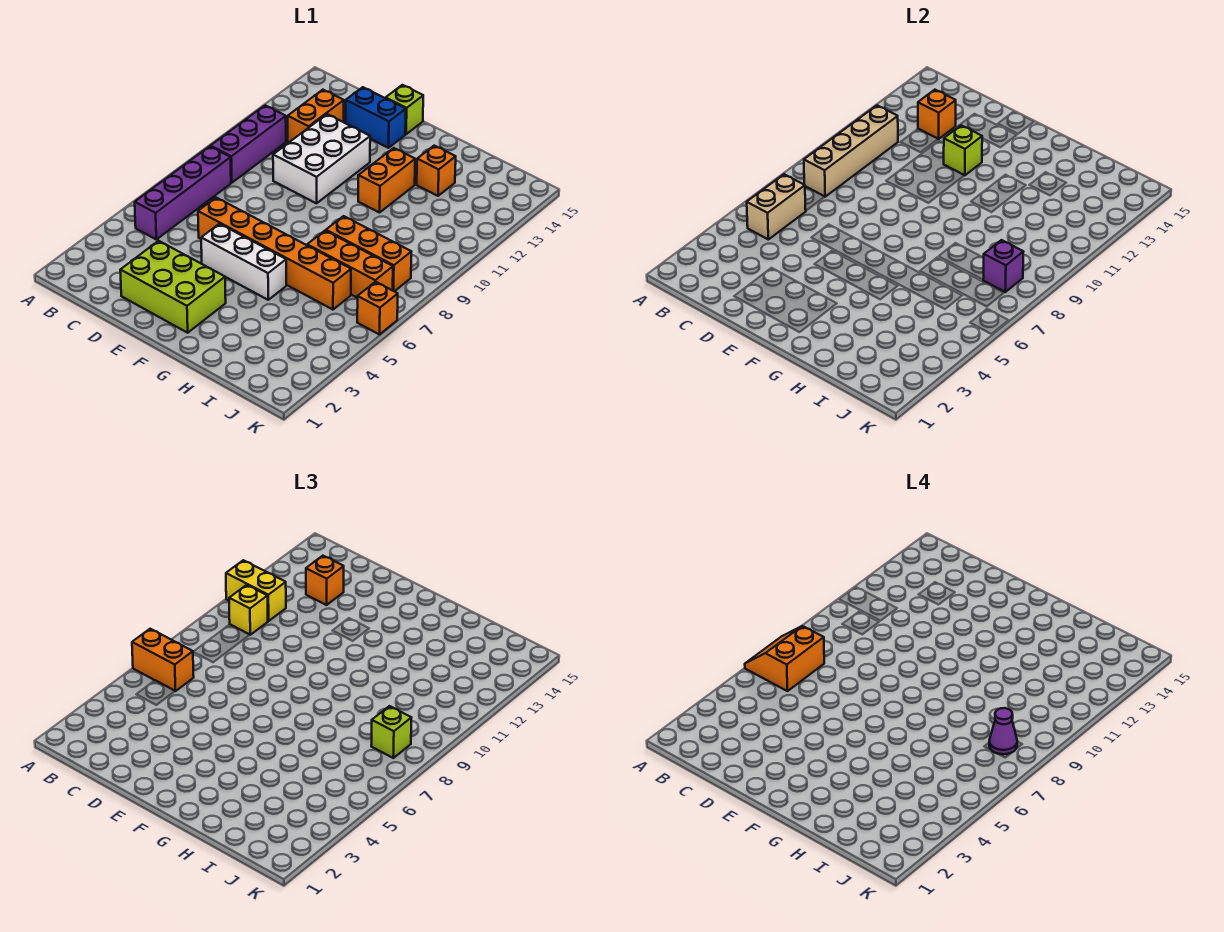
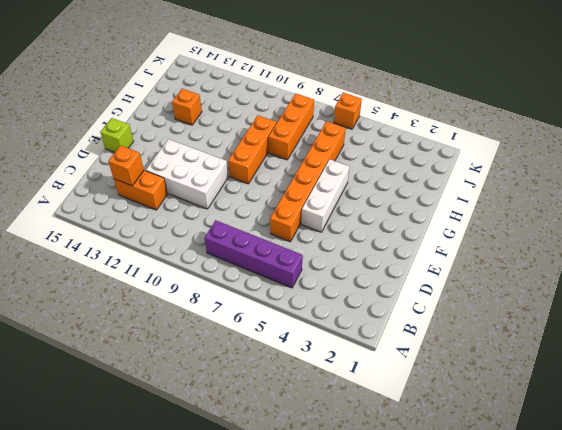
orange 1x3 brick [228,115,277,184] -> orange 1x3 brick moved to [307,231,393,298]
none -> purple 1x3 brick [211,105,286,183]
none -> lime 2x3 brick [120,241,226,333]
none -> blue 1x2 brick [346,87,406,148]

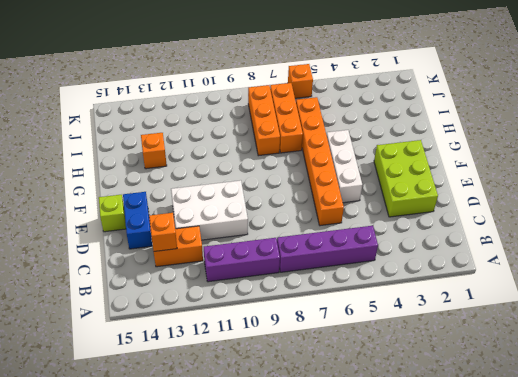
none -> orange 1x2 brick [358,148,415,213]
none -> tan 1x2 brick [747,174,806,239]
none -> tan 1x4 brick [804,105,898,197]

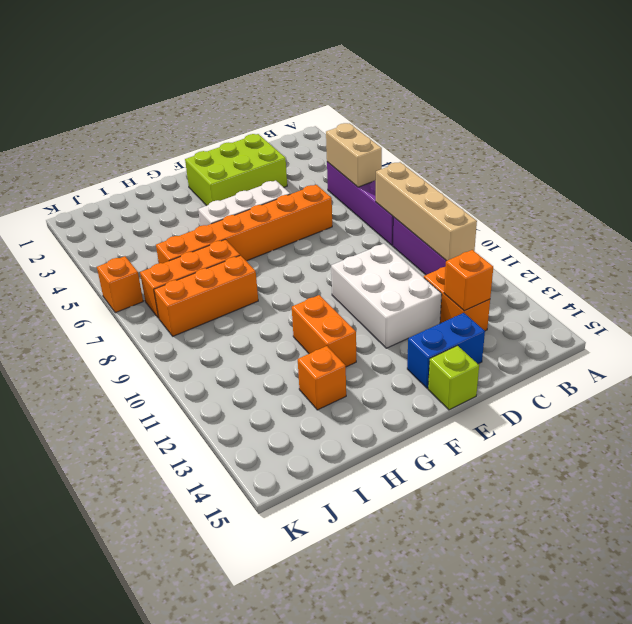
none -> lime 1x1 brick [944,125,982,175]
none -> purple 1x1 brick [983,240,1023,292]
none -> orange 1x2 brick [132,629,194,691]

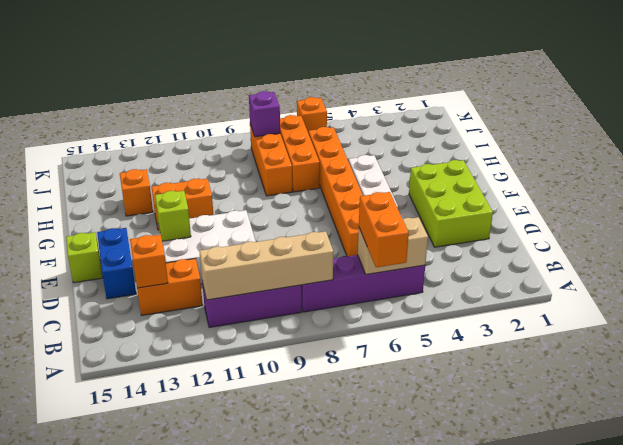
none -> yellow 1x2 brick [226,560,286,621]
none -> yellow 1x1 brick [229,585,268,635]
none -> orange 1x1 brick [306,556,344,605]

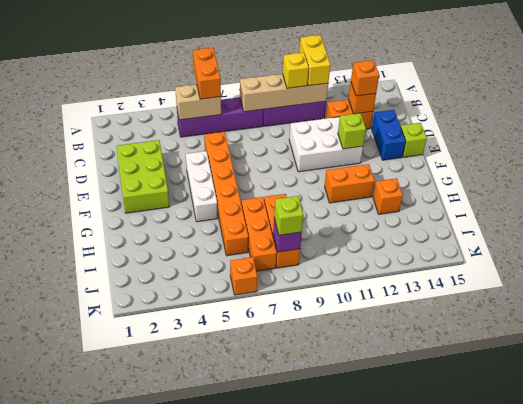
none -> orange 2x2 slope [745,626,824,691]
none -> purple 1x1 cone [989,708,1017,754]

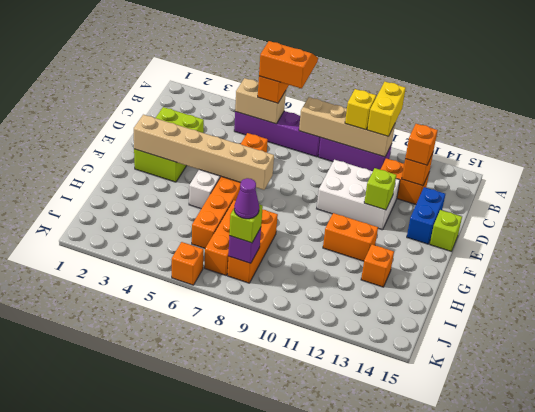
tan 1x6 brick [134,115,274,190] -> none

